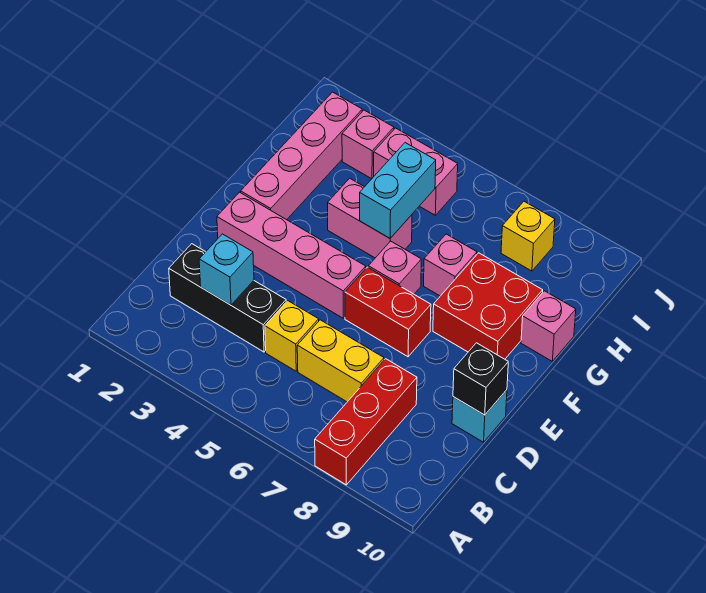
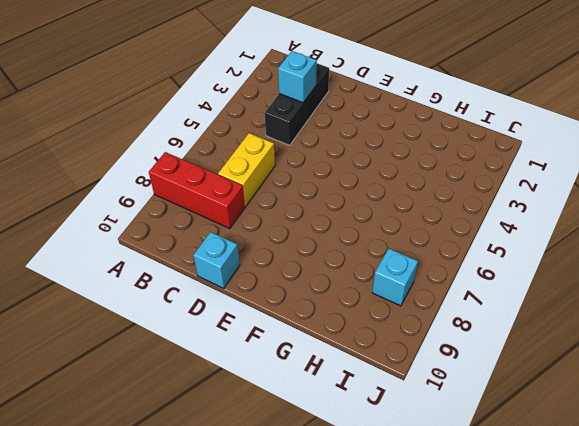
cyan 1x1 brick [372,249,418,306] -> yellow 1x1 brick [501,202,555,271]
none -> yellow 1x1 brick [265,301,319,371]
none -> pink 1x4 brick [217,192,366,318]
none -> red 1x2 brick [345,267,431,357]

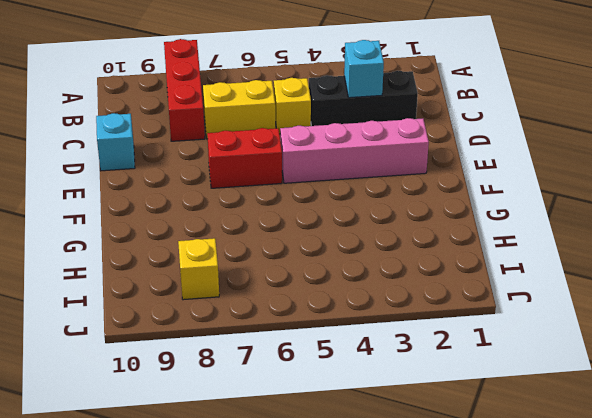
none -> pink 1x4 brick [241,92,362,220]
none -> pink 1x1 brick [368,241,421,294]
none -> red 2x2 brick [433,253,543,359]

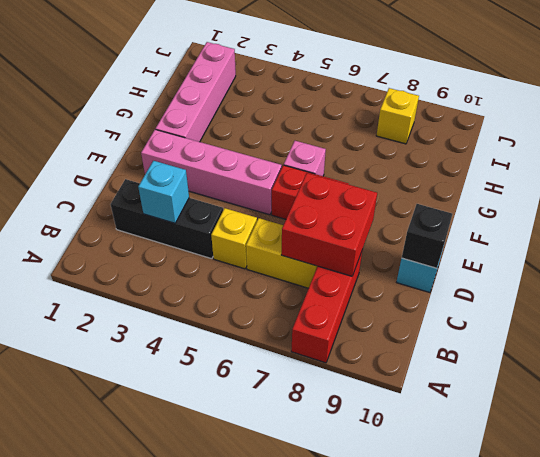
red 2x2 brick [281,173,377,276] -> red 2x2 brick moved to [433,253,543,359]
none -> pink 1x2 brick [328,178,412,258]
none -> pink 1x1 brick [424,234,477,296]
none -> pink 1x1 brick [521,291,576,361]

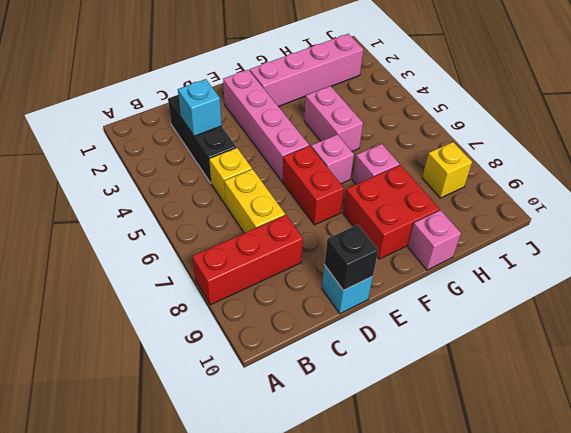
none -> pink 1x1 brick [342,110,394,179]
none -> pink 1x2 brick [374,128,458,215]
none -> cyan 1x2 brick [360,143,436,238]

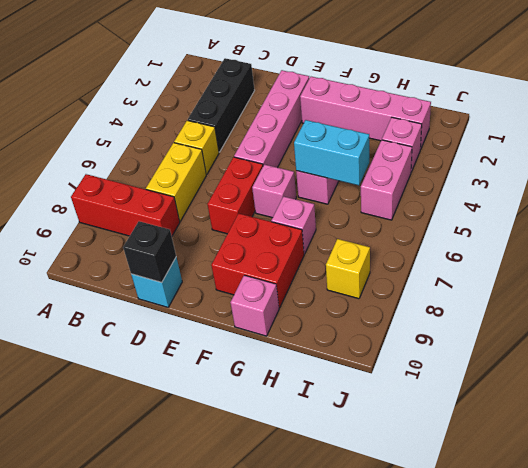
none -> cyan 1x1 brick [199,234,254,305]

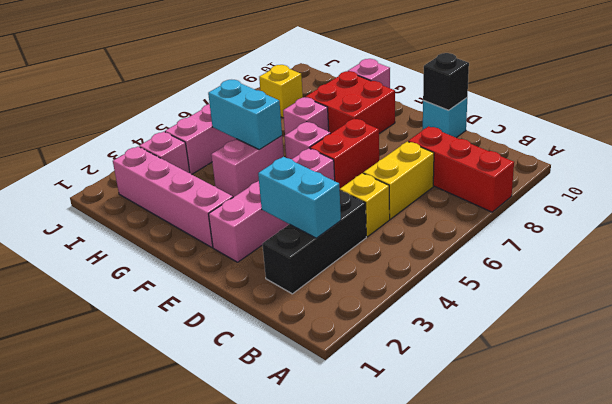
cyan 1x2 brick [258,157,341,238] -> cyan 1x1 brick [199,234,254,305]

